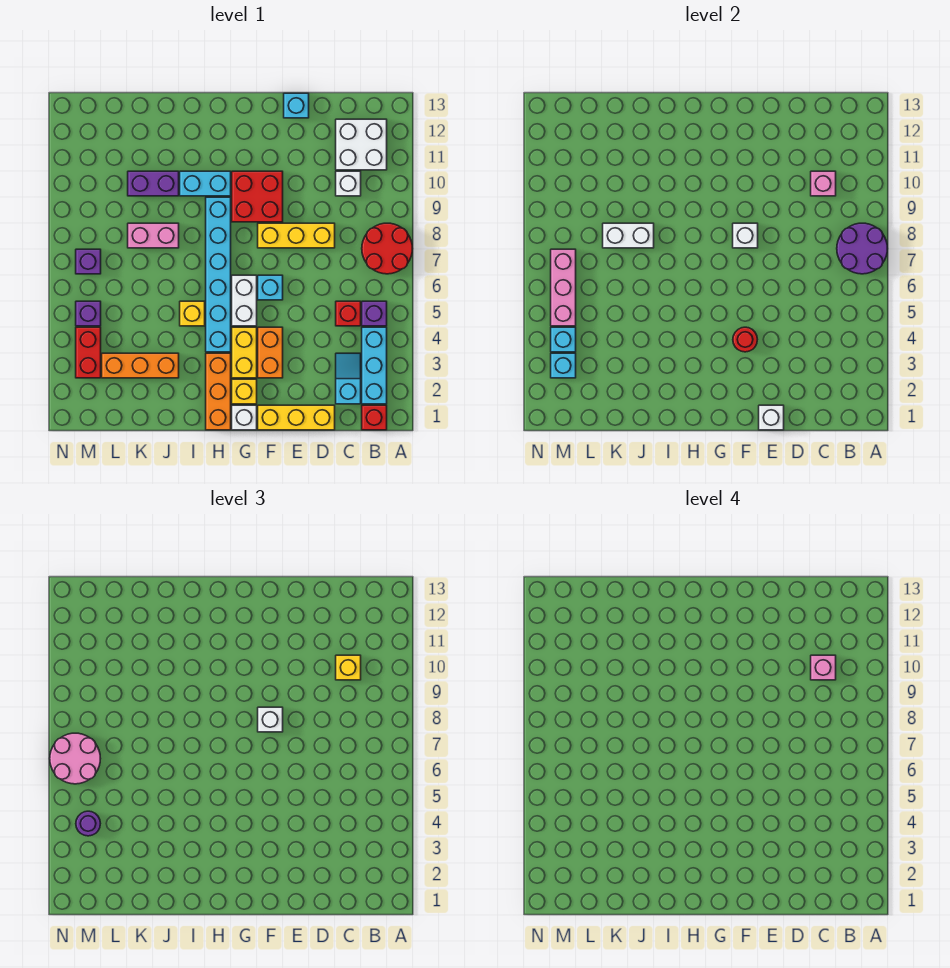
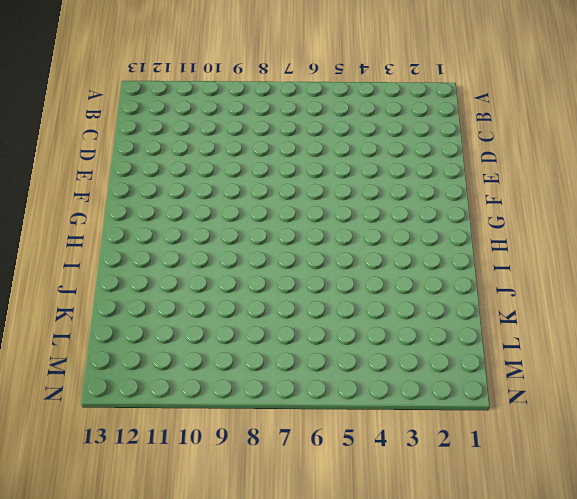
none -> red 2x2 round brick [362,223,413,274]
none -> red 1x1 brick [362,405,387,430]
none -> cyan 1x3 brick [362,327,387,404]
none -> purple 1x1 brick [362,301,387,326]

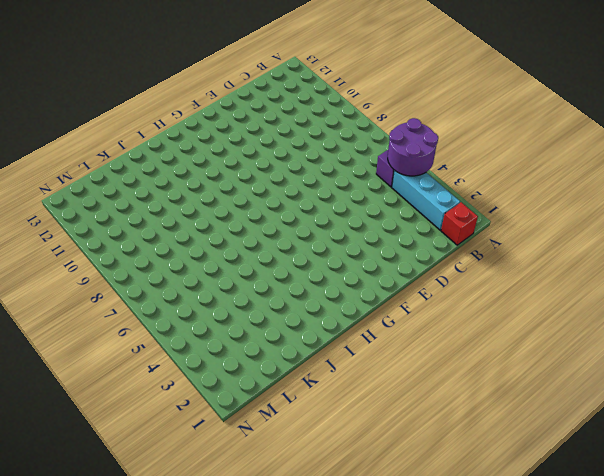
purple 2x2 round brick [388,118,438,176] -> purple 2x2 round brick moved to [837,223,888,274]
none -> red 2x2 round brick [362,223,413,274]
none -> white 2x2 brick [336,119,387,170]
none -> cyan 1x2 slope [336,353,361,404]
none -> red 1x1 brick [336,301,361,326]

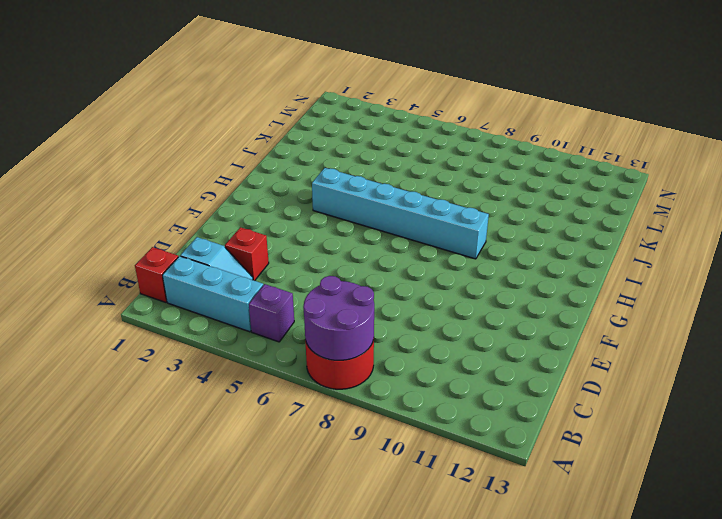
red 1x1 brick [225,227,269,281] -> red 1x1 brick moved to [336,301,361,326]
none -> white 2x2 brick [336,119,387,170]
none -> white 1x1 brick [336,171,361,196]
none -> yellow 1x3 brick [258,405,335,430]
none -> yellow 1x3 brick [258,223,335,248]

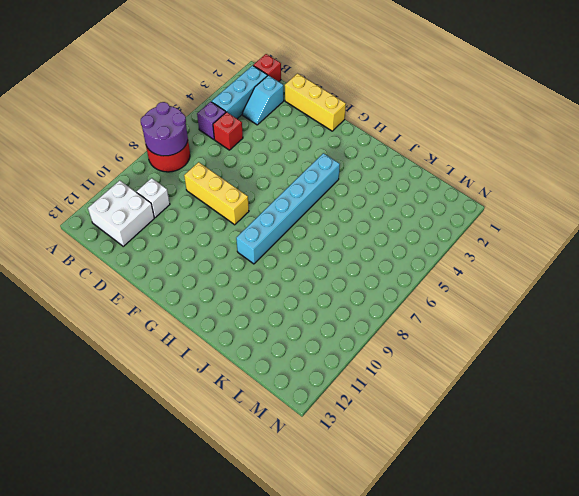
none -> cyan 1x1 brick [284,93,309,118]
none -> orange 1x2 brick [258,327,283,378]
none -> cyan 1x1 brick [258,275,283,300]
none -> red 2x2 brick [232,171,283,222]

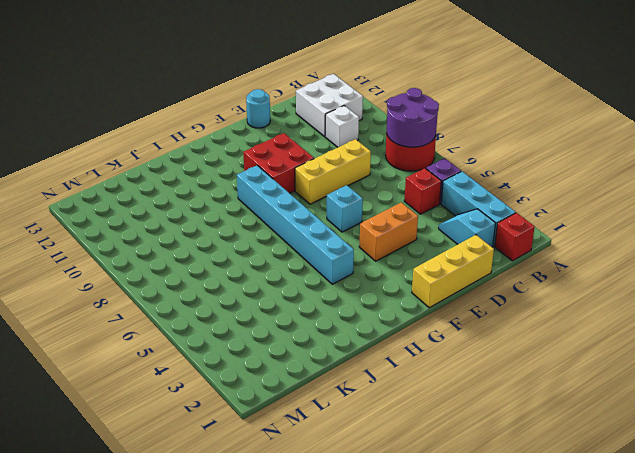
orange 1x2 brick [359,202,418,261] -> orange 1x2 brick turned to [258,327,283,378]
cyan 1x1 round brick [246,89,270,128] -> cyan 1x1 brick [284,93,309,118]
none -> white 1x1 brick [232,405,257,430]
none -> yellow 1x1 brick [232,379,257,404]
none -> yellow 1x2 brick [232,327,257,378]
none -> white 1x2 brick [232,275,257,326]

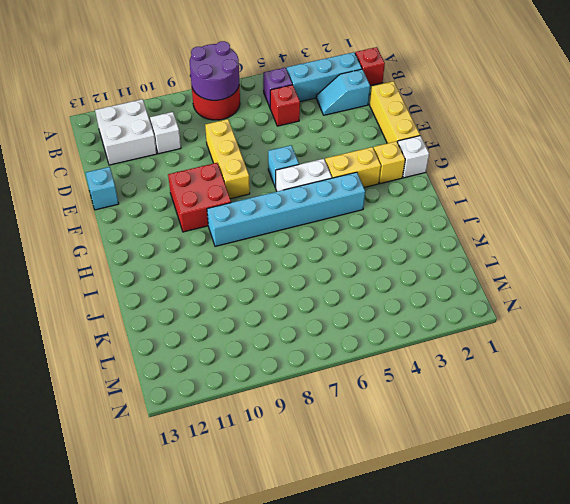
none -> orange 1x2 brick [258,327,283,378]
none -> orange 1x3 brick [206,353,231,430]
none -> cyan 1x2 brick [180,171,231,196]
none -> yellow 1x1 brick [180,301,205,326]

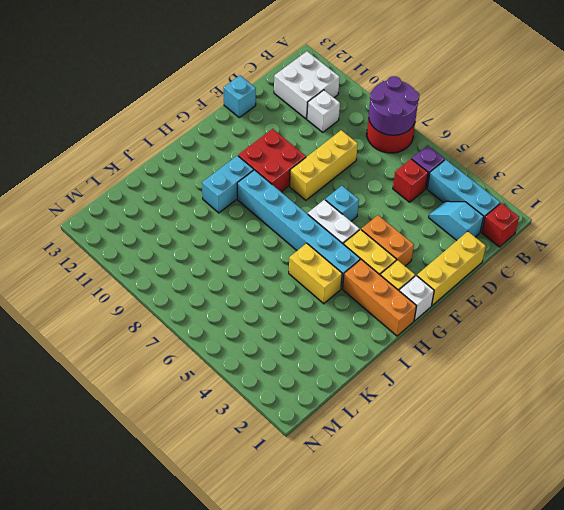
yellow 1x2 brick [289,243,342,304] -> yellow 1x1 brick [180,301,205,326]
none -> orange 1x3 brick [102,353,179,378]
none -> pink 1x2 brick [128,223,179,248]
none -> purple 1x2 brick [128,171,179,196]
none -> red 1x2 brick [76,327,101,378]

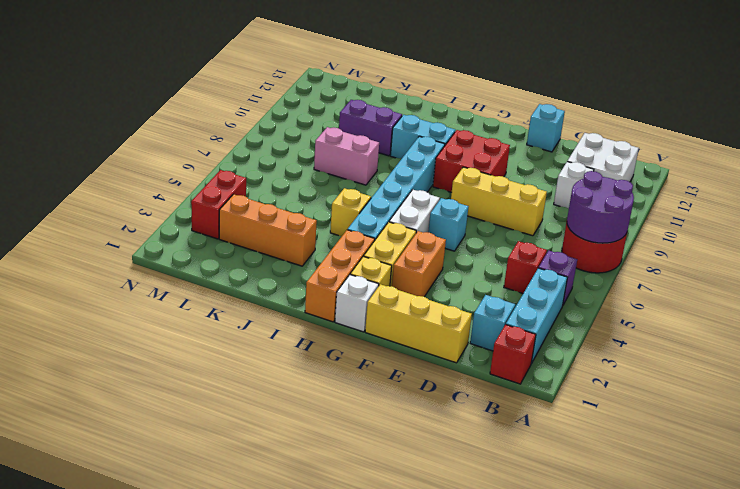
none -> purple 1x1 brick [76,301,101,326]
none -> purple 1x1 brick [76,249,101,274]
none -> pink 1x1 brick [811,171,836,196]
none -> white 1x1 brick [759,405,784,430]

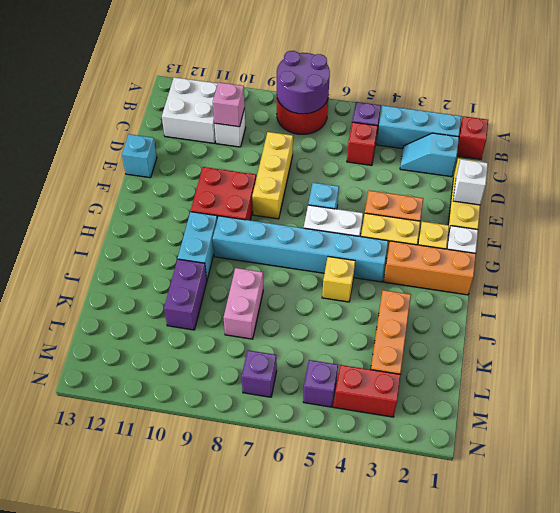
none -> red 1x1 round brick [733,327,757,352]
none -> white 1x1 brick [733,223,758,248]
none -> white 1x2 brick [603,223,654,248]
none -> cyan 1x1 brick [551,353,576,378]

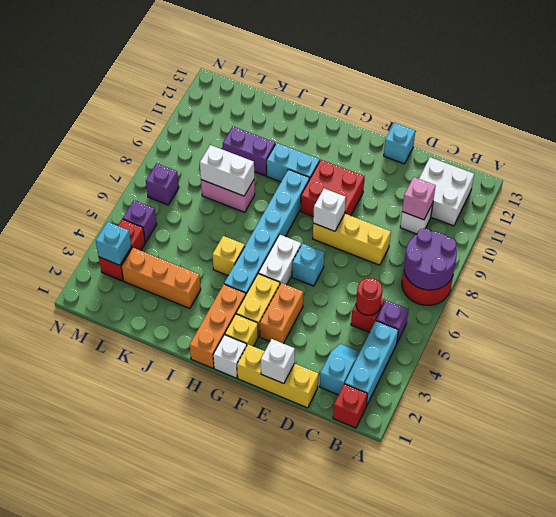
red 1x1 round brick [356,278,382,315] -> red 1x1 round brick moved to [733,327,757,352]
none -> cyan 1x1 brick [551,327,576,352]
none -> pink 1x3 brick [551,249,576,326]
none -> yellow 1x1 brick [336,655,361,680]
none -> white 1x1 brick [258,707,283,732]

